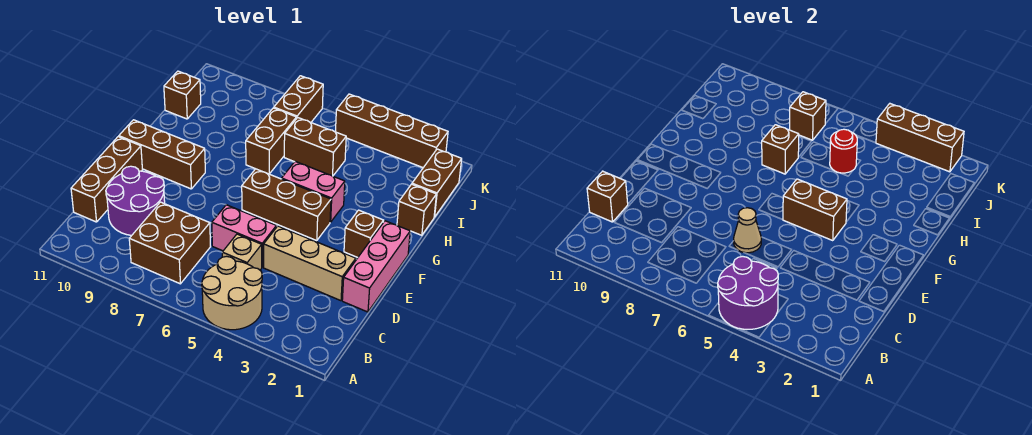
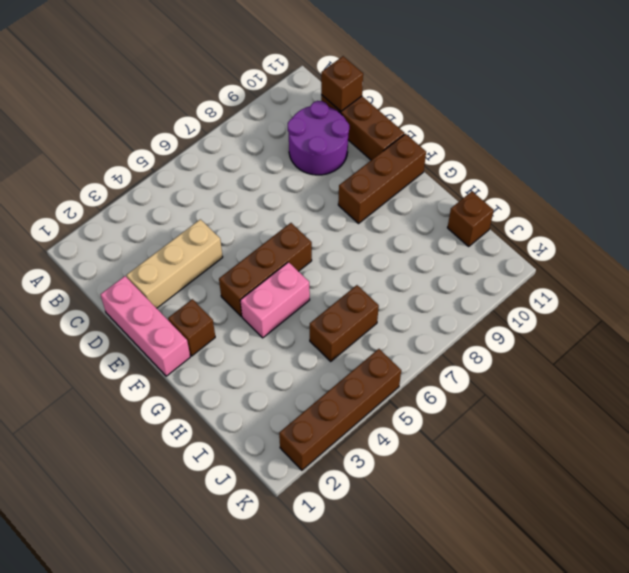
none -> tan 2x2 round brick [202,256,262,330]
none -> brown 2x2 brick [129,202,211,284]
none -> tan 1x1 brick [222,234,262,270]

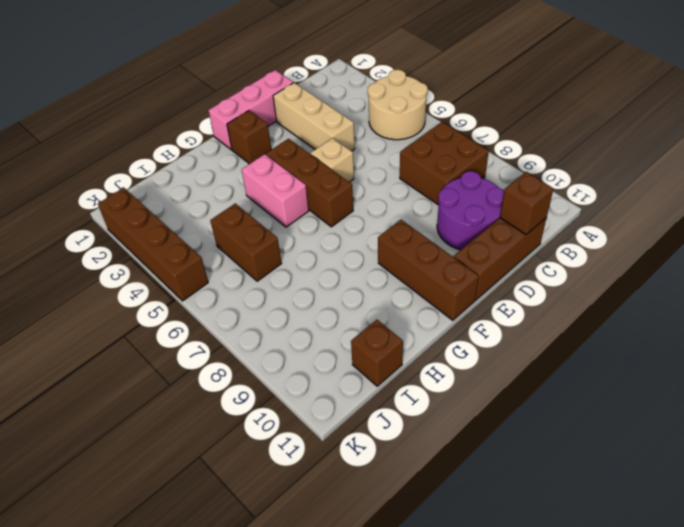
tan 1x1 brick [311,138,354,182] -> tan 1x1 brick moved to [222,234,262,270]
none -> pink 1x2 brick [212,205,276,267]
none -> brown 1x1 brick [397,184,436,235]
none -> brown 1x2 brick [246,108,296,174]

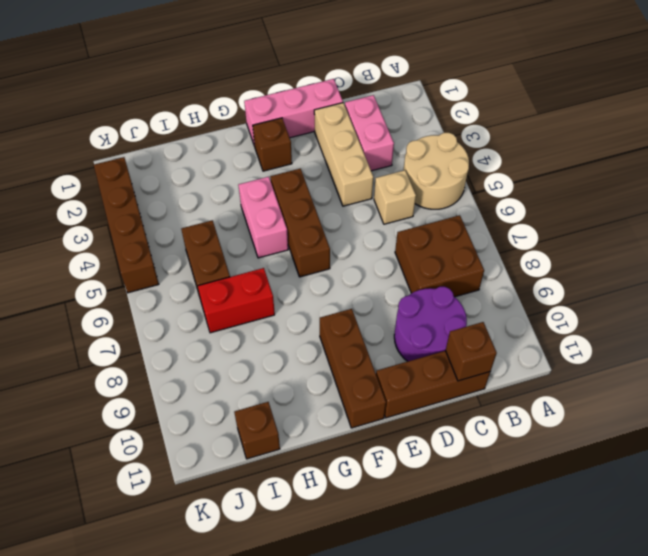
pink 1x2 brick [345,95,394,171] -> pink 1x2 brick moved to [212,205,276,267]
red 1x2 brick [198,268,275,333] -> brown 1x2 brick [246,108,296,174]
none -> brown 1x1 brick [397,184,436,235]
none -> brown 1x2 brick [412,149,462,217]
none -> brown 1x2 brick [274,76,323,122]

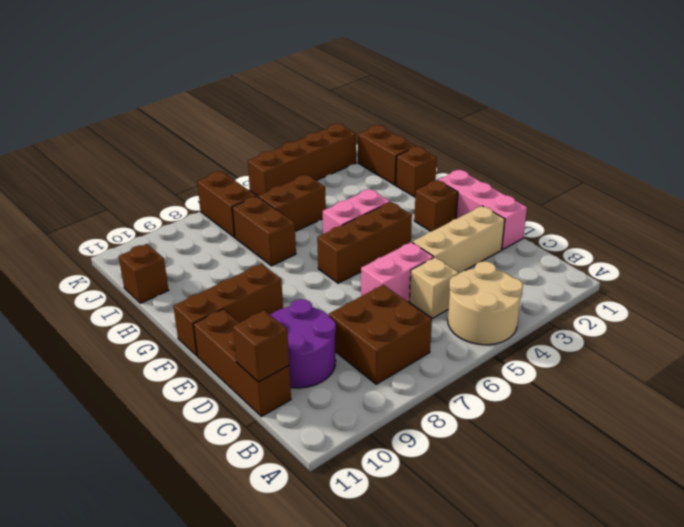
none -> purple 2x2 round brick [718,256,778,329]
none -> tan 1x1 cone [734,208,761,253]
none -> brown 1x2 brick [783,179,847,241]

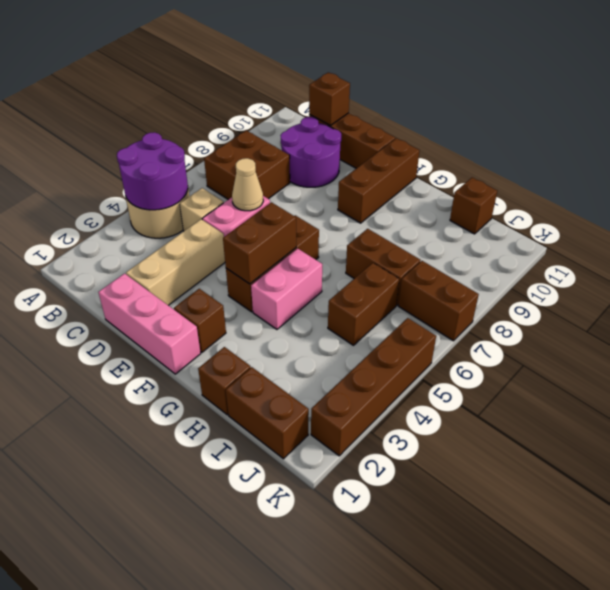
none -> brown 1x1 brick [762,125,799,174]
none -> red 1x1 round brick [830,129,857,173]
none -> brown 1x1 brick [790,92,826,140]

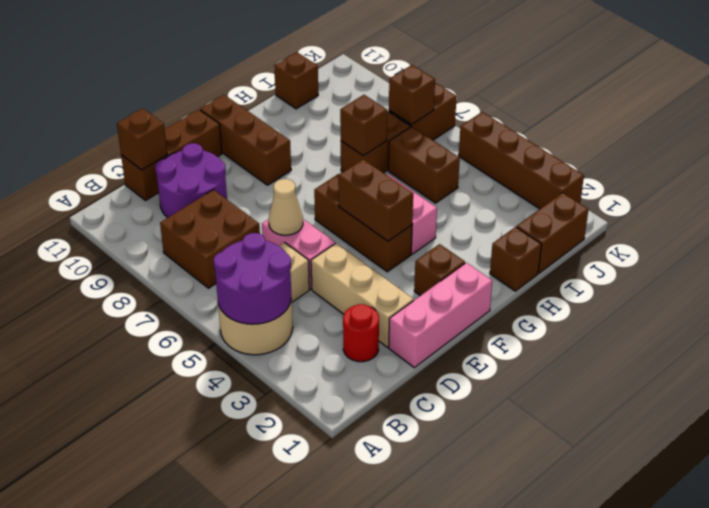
red 1x1 round brick [343,304,379,362] -> red 1x1 round brick moved to [830,129,857,173]
none -> brown 1x3 brick [876,104,964,172]

